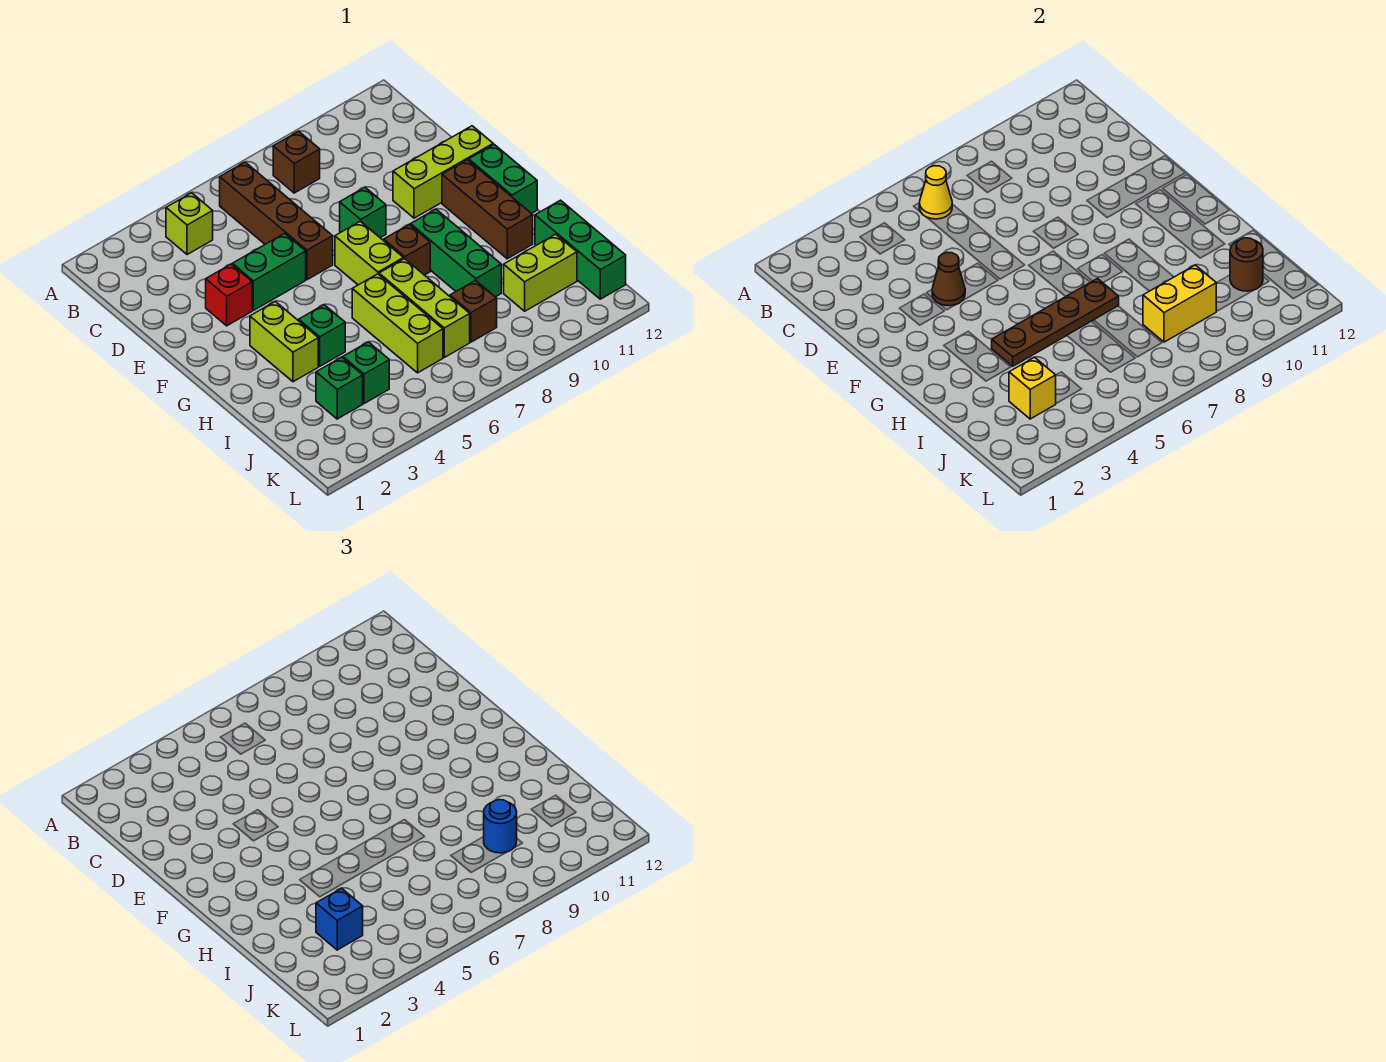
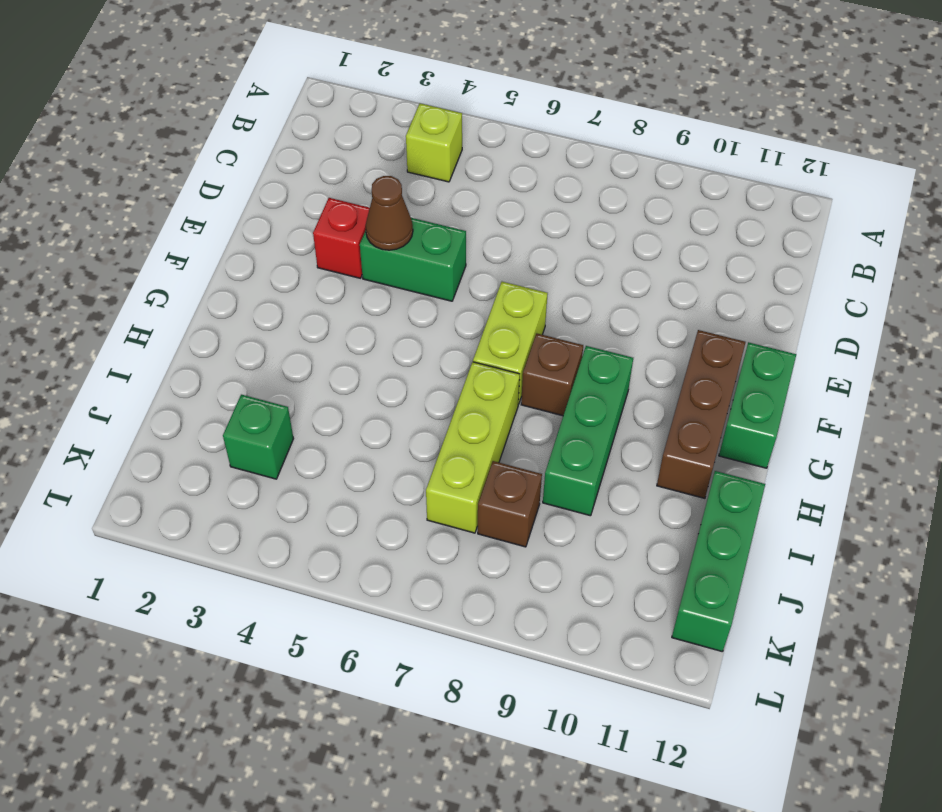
none -> brown 1x4 brick [220,162,333,280]
none -> brown 1x1 brick [273,131,320,193]
none -> green 1x1 brick [340,187,386,238]

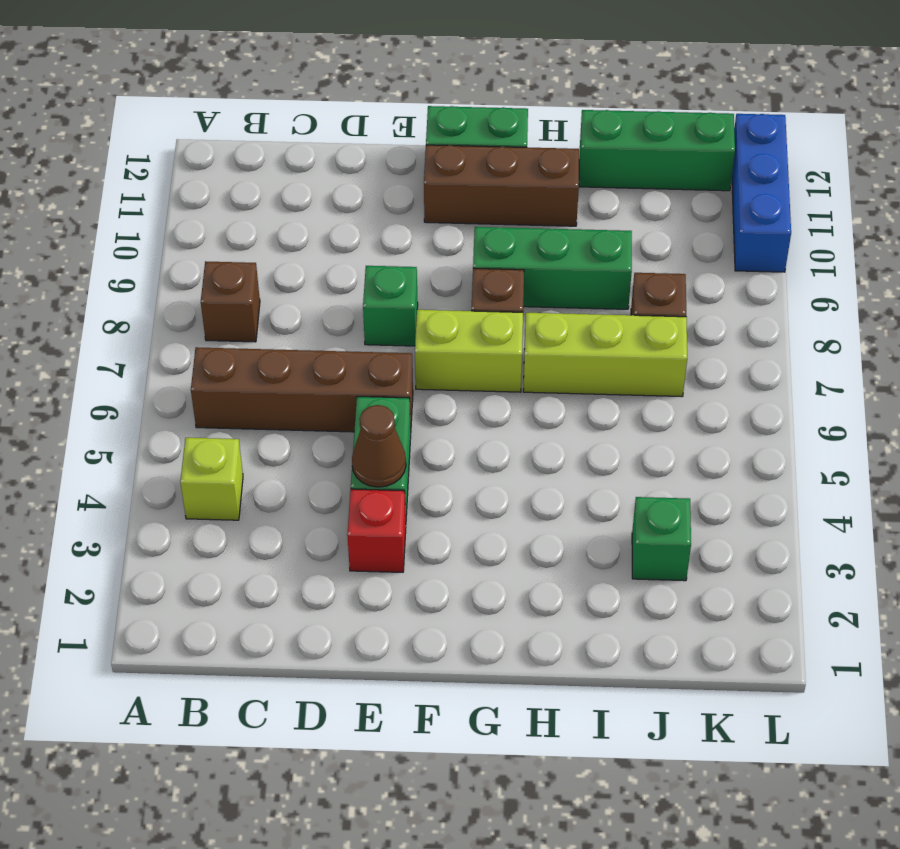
blue 1x3 brick [732,114,791,272] -> none
none -> lime 1x3 brick [393,126,493,218]
none -> lime 1x2 brick [250,301,318,382]
none -> green 1x1 brick [299,305,345,366]

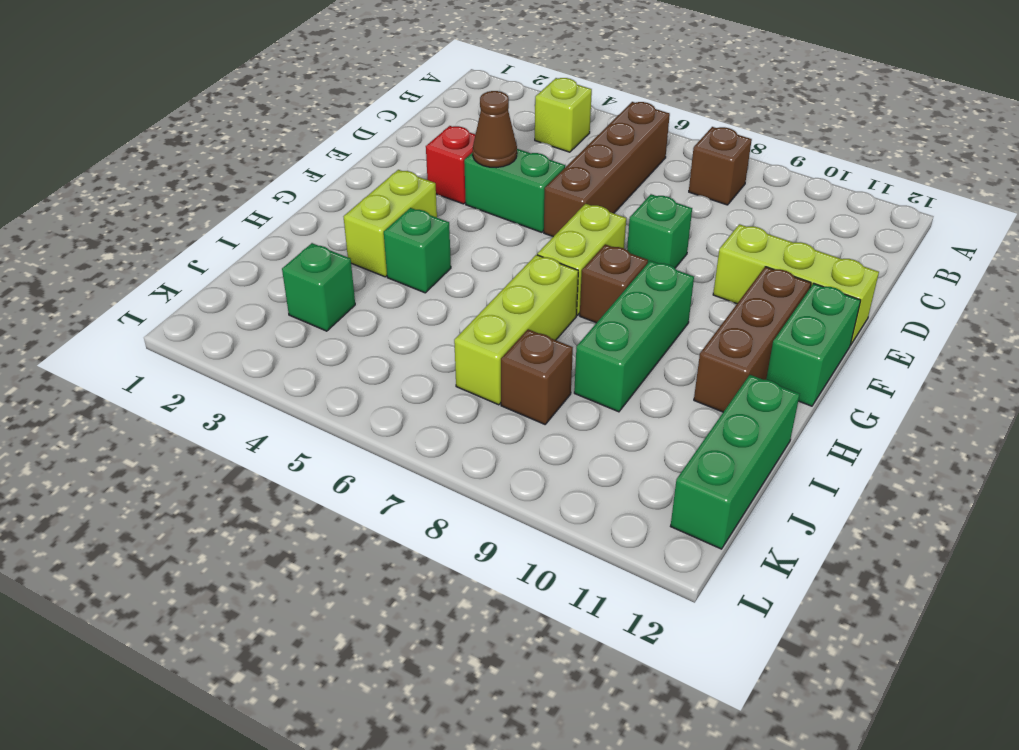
none -> lime 1x3 brick [352,274,443,373]
none -> green 1x1 brick [343,342,389,404]
none -> lime 1x2 brick [504,234,577,311]

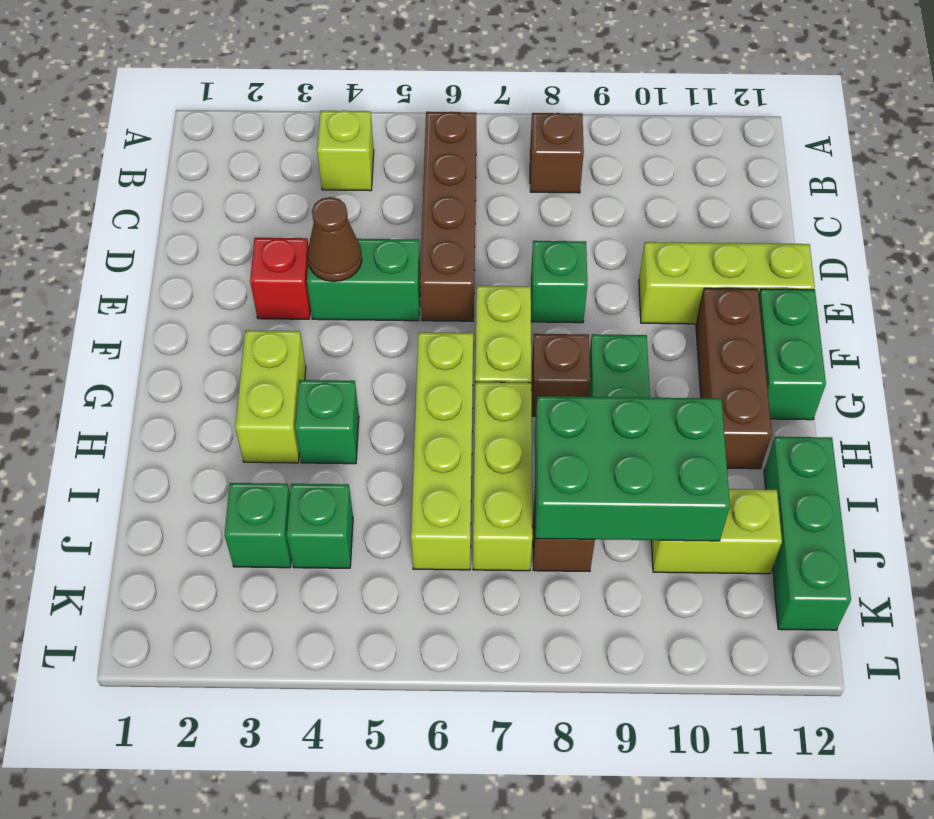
lime 1x4 brick [411,332,473,570] -> lime 1x3 brick [352,274,443,373]
green 2x3 brick [535,396,730,541] -> yellow 1x2 brick [1143,265,1216,342]
none -> yellow 1x1 cone [919,166,952,219]
none -> brown 1x4 plate [992,279,1119,366]
none -> yellow 1x1 brick [1009,357,1056,419]

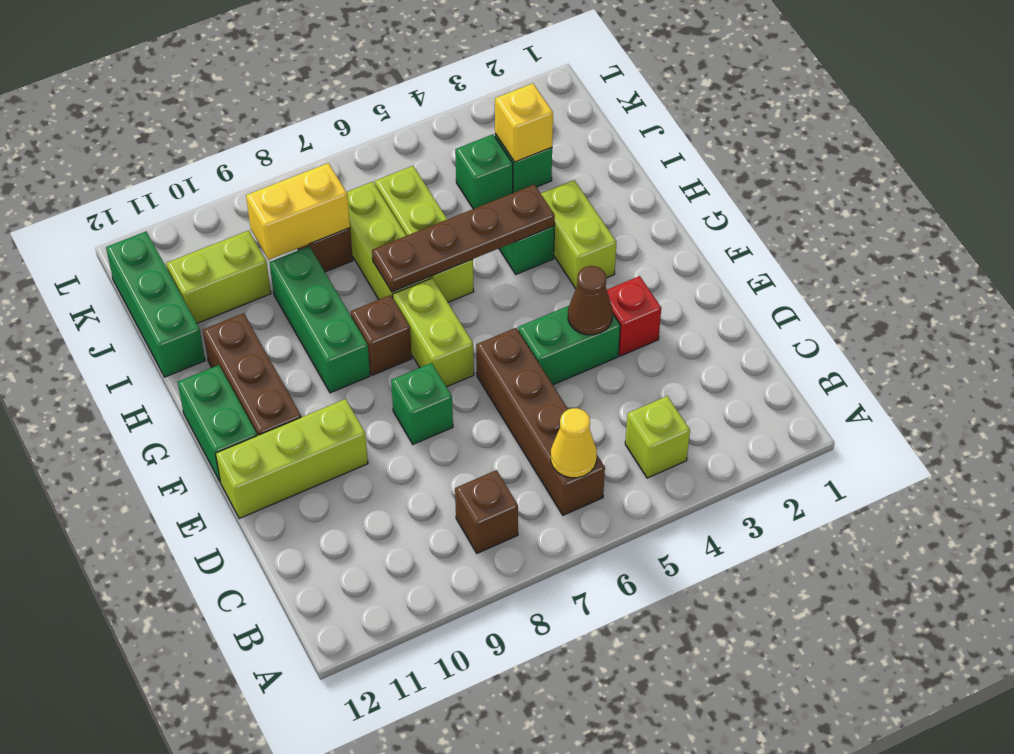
none -> brown 1x1 round brick [1230,238,1263,291]
none -> blue 1x1 brick [316,888,363,950]
none -> blue 1x1 round brick [484,800,517,853]

